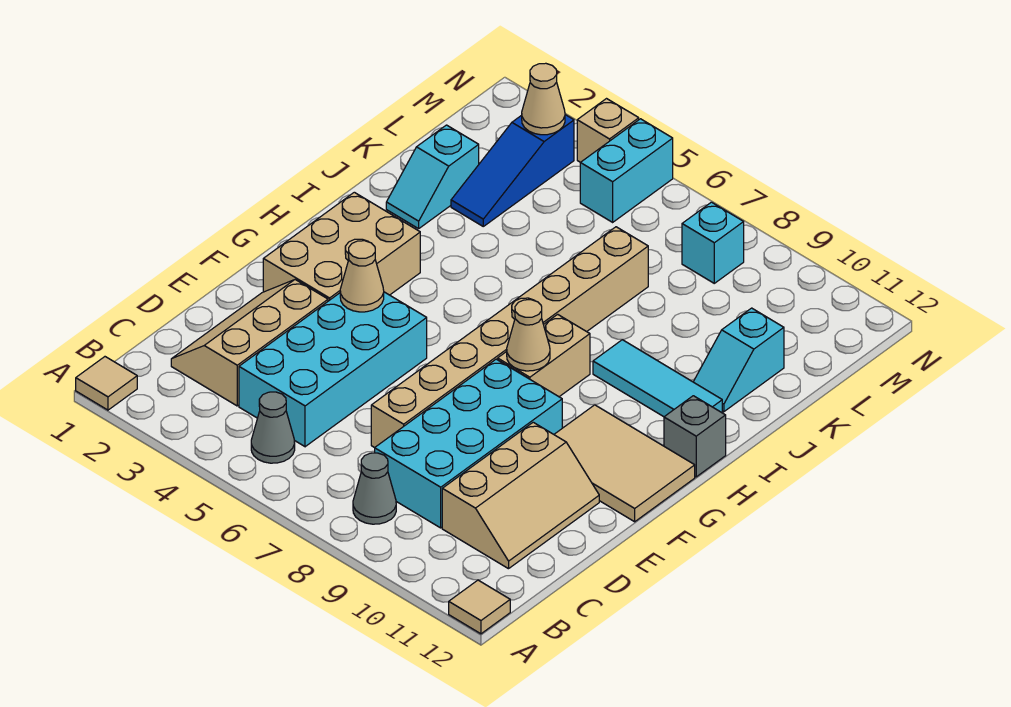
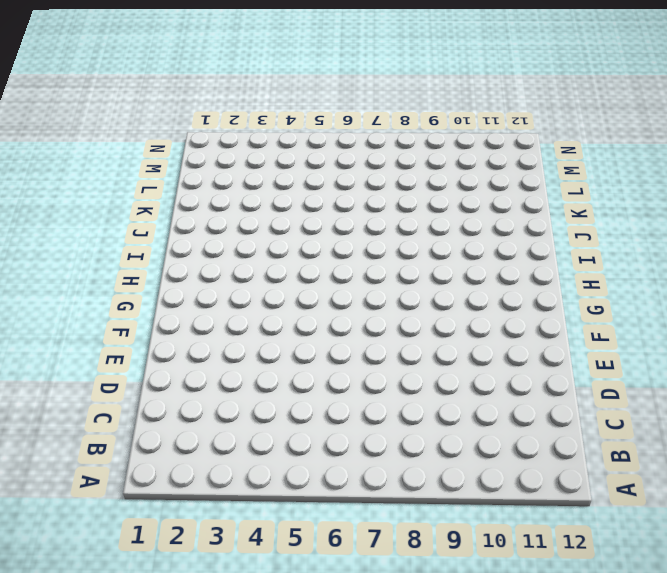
none -> tan 1x1 tile [76,357,137,410]
none -> tan 1x1 tile [449,580,510,634]
none -> grey 1x1 cone [251,392,295,463]

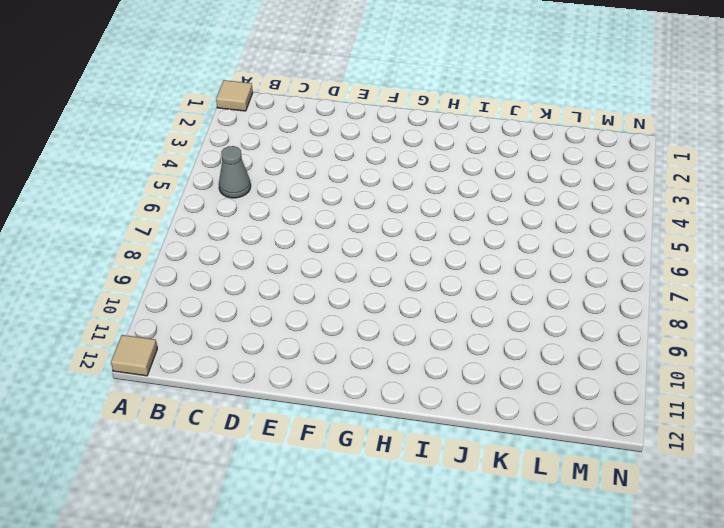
none -> grey 1x1 cone [353,453,396,524]
none -> tan 2x3 slope [171,280,328,406]
none -> cyan 2x4 brick [239,292,427,447]

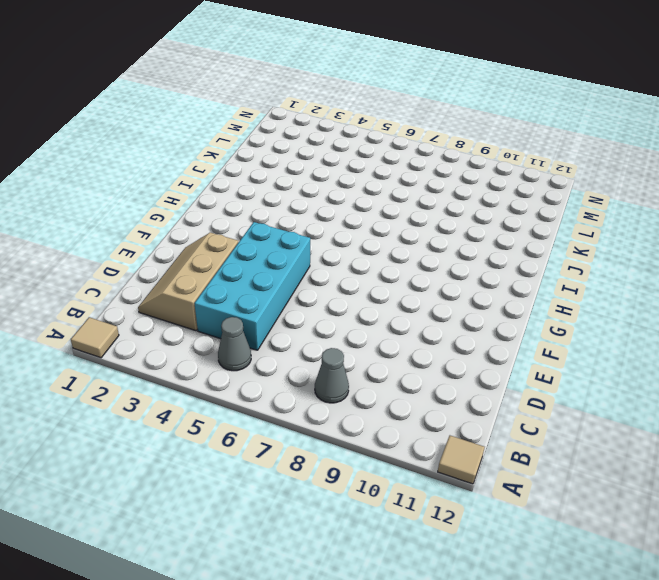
none -> cyan 2x4 brick [375,359,562,528]
none -> tan 2x3 slope [442,422,599,569]
none -> tan 1x8 brick [371,227,648,448]

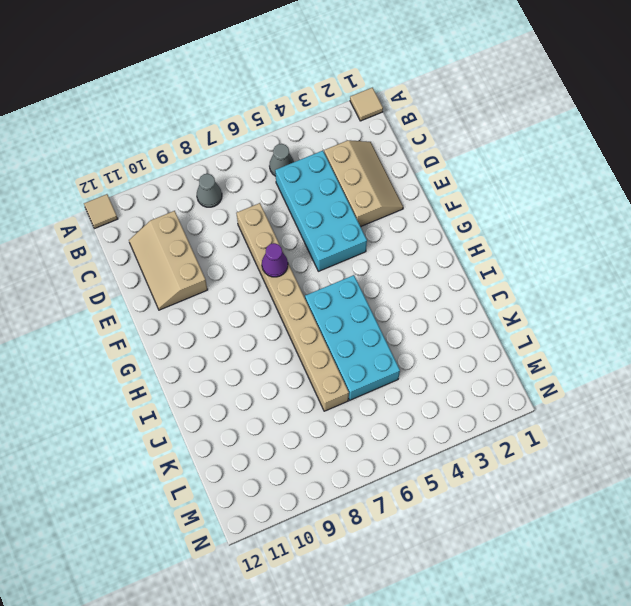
purple 1x1 cone [262,243,288,277] -> none
cyan 2x4 brick [305,275,400,400] -> cyan 2x4 brick moved to [375,359,562,528]
none -> tan 2x3 brick [263,192,420,301]
none -> tan 2x3 tile [554,405,695,522]
none -> tan 1x2 brick [498,314,590,397]

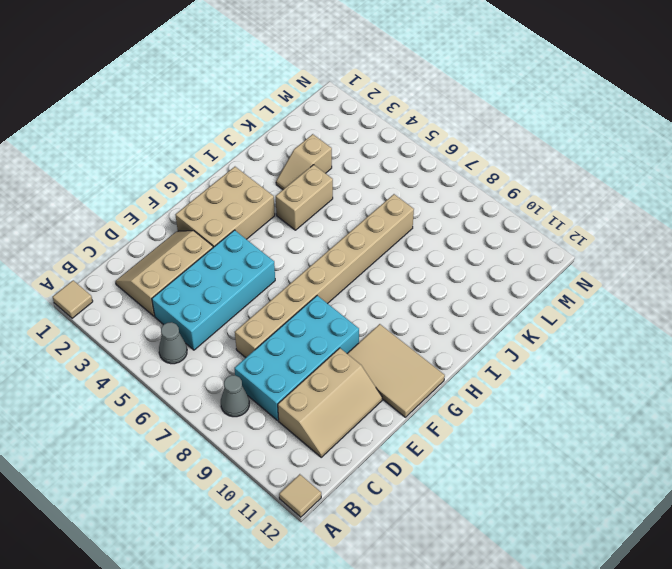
tan 1x2 brick [276,165,333,230] -> tan 1x2 brick moved to [498,314,590,397]
tan 1x2 slope [276,134,332,190] -> blue 1x3 slope [451,115,574,226]
none -> grey 1x1 brick [664,396,726,477]
none -> cyan 1x3 tile [593,340,722,417]
none -> cyan 1x2 slope [386,125,479,229]

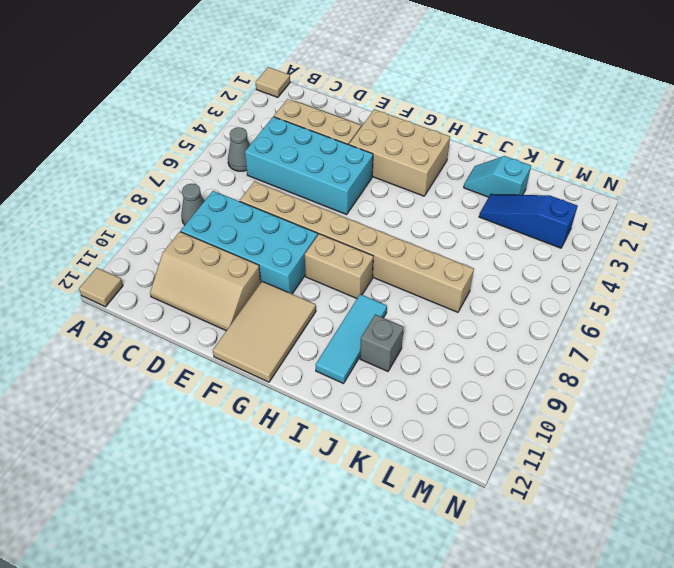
grey 1x1 brick [360,315,404,371] -> grey 1x1 brick moved to [664,396,726,477]
none -> cyan 1x2 slope [693,308,784,412]
none -> cyan 1x2 brick [580,119,673,222]
none -> cyan 1x1 brick [682,202,744,283]

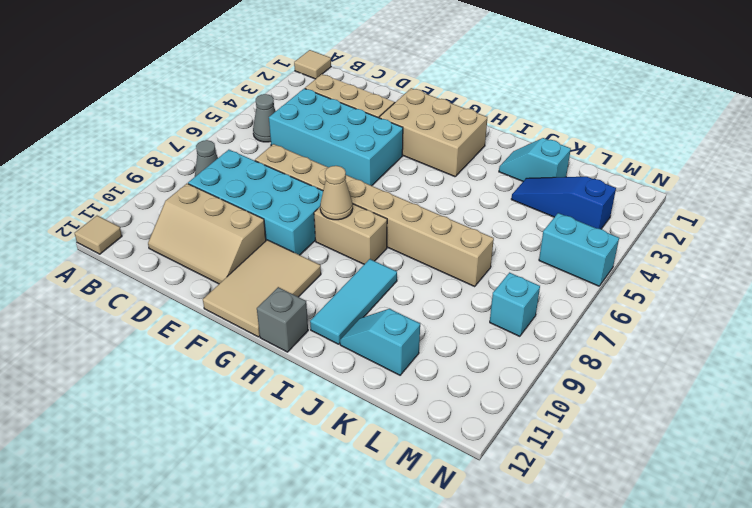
none -> tan 1x1 brick [577,99,639,163]
none -> tan 1x1 cone [340,241,384,312]
none -> tan 1x1 cone [522,63,565,135]

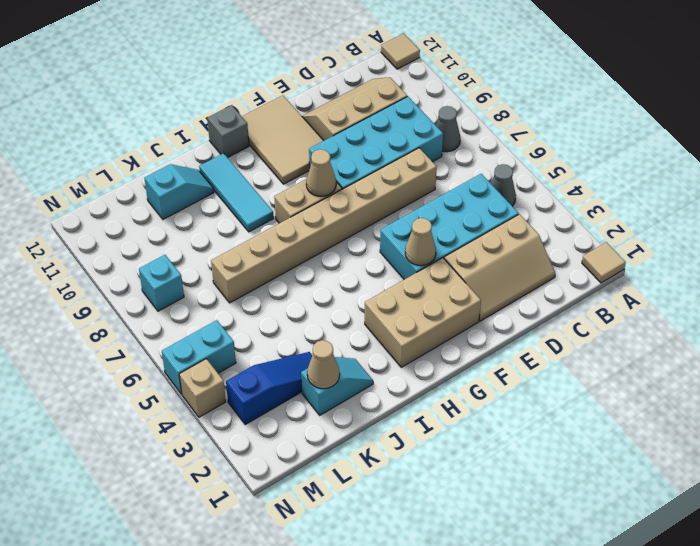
tan 1x1 cone [307,340,340,389] -> tan 1x1 cone moved to [522,63,565,135]

